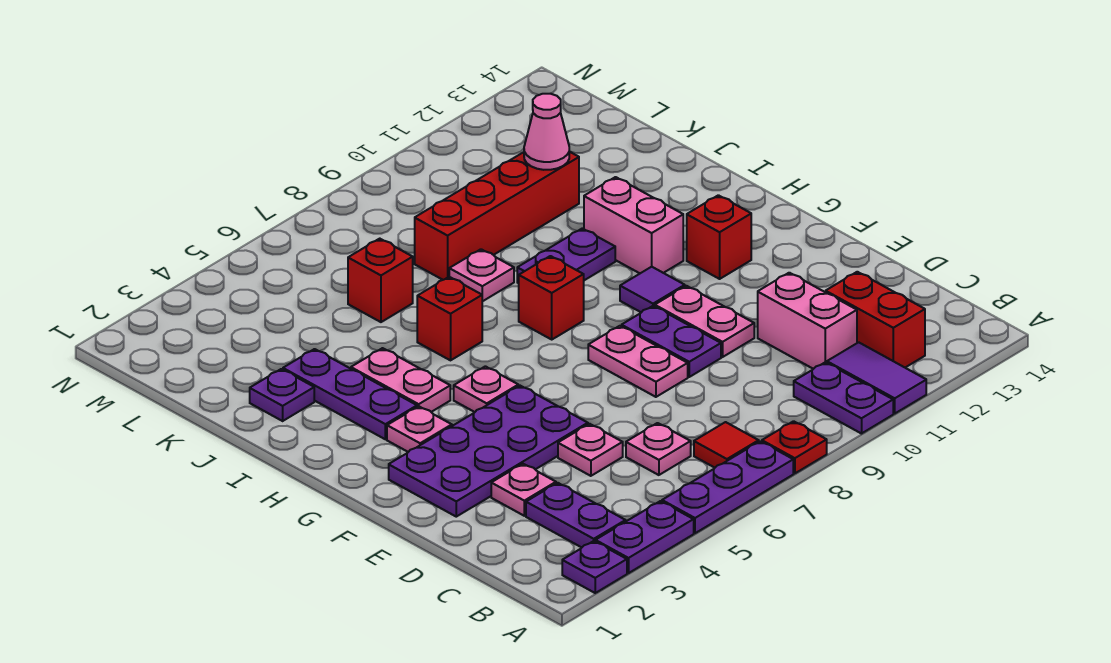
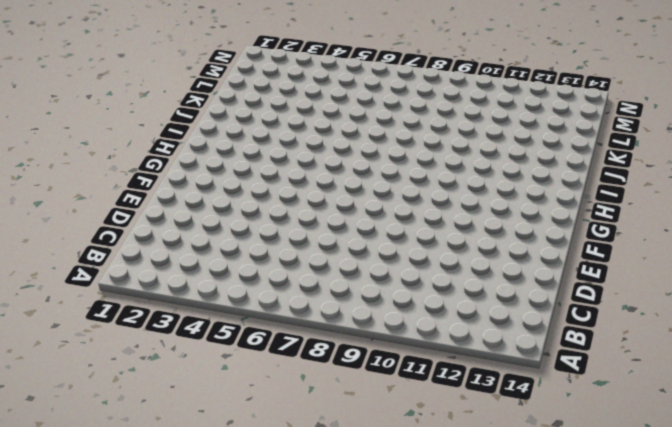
none -> purple 1x1 plate [562,541,627,593]
none -> purple 1x2 plate [595,501,694,573]
none -> purple 1x3 plate [662,441,793,533]
none -> red 1x1 plate [762,421,827,473]

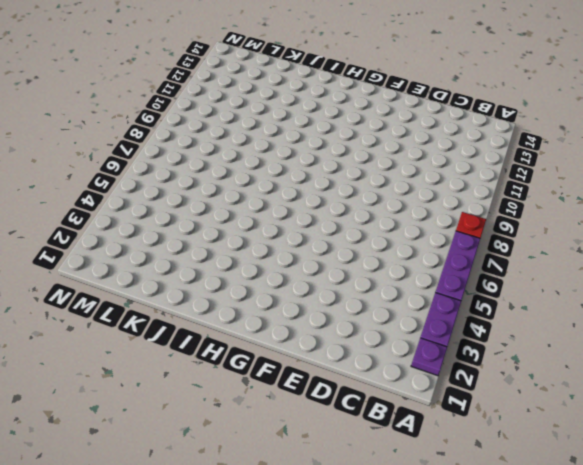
none -> purple 1x2 plate [794,362,893,434]
none -> purple 1x2 tile [827,342,926,413]
none -> purple 1x2 plate [526,483,626,547]
none -> red 1x1 tile [694,422,759,468]

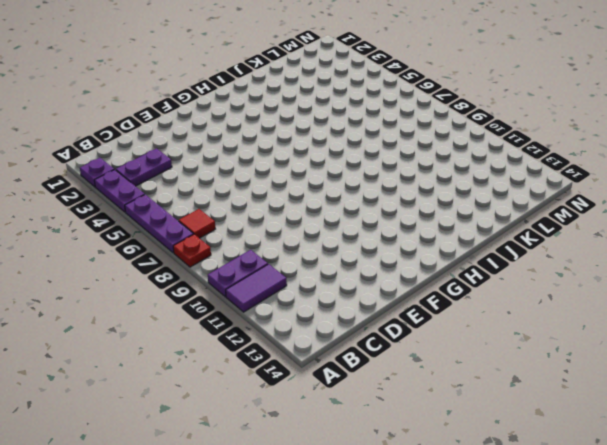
none -> red 1x2 brick [826,272,925,367]
none -> pink 1x1 plate [626,423,691,475]
none -> pink 1x2 brick [758,273,857,369]
none -> pink 1x1 plate [491,464,556,516]

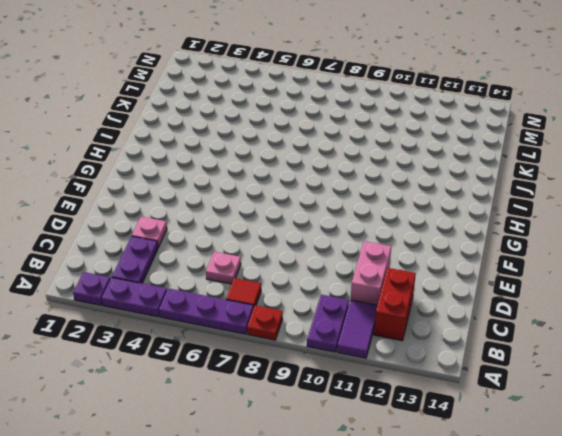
none -> pink 1x1 plate [558,424,623,476]
none -> purple 2x4 plate [389,386,588,517]
none -> pink 1x2 plate [588,326,688,397]
none -> purple 1x2 plate [622,306,721,377]

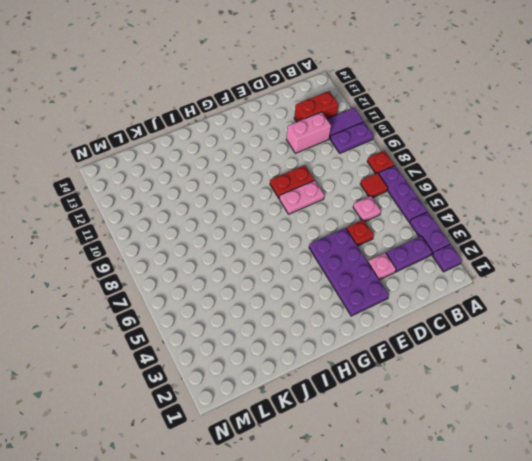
red 1x1 plate [346,220,374,246] -> pink 1x1 plate [558,424,623,476]
red 1x2 plate [270,165,314,198] -> purple 1x2 plate [622,306,721,377]
none -> pink 1x2 plate [655,286,754,357]
none -> pink 1x1 plate [387,406,452,452]
none -> pink 1x1 plate [454,366,518,412]
none -> purple 1x1 tile [620,267,685,312]

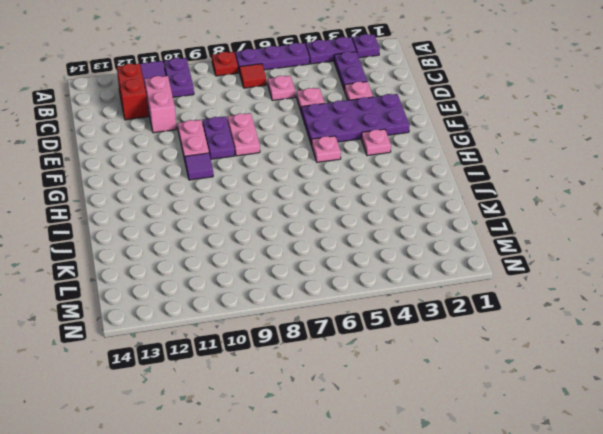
none -> red 1x1 brick [687,195,751,279]
none -> purple 1x3 plate [283,349,417,439]
none -> pink 1x2 plate [351,348,450,412]
none -> red 1x1 brick [519,256,584,339]

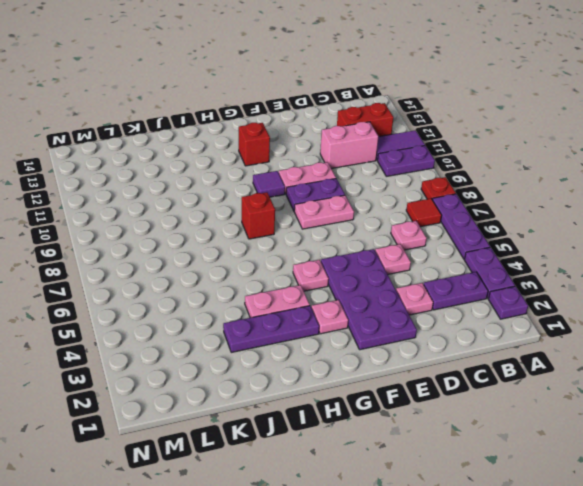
none -> pink 1x2 brick [584,177,683,273]
none -> red 1x1 brick [417,277,482,360]
none -> purple 1x2 plate [517,228,615,283]
none -> purple 1x1 plate [250,369,314,421]

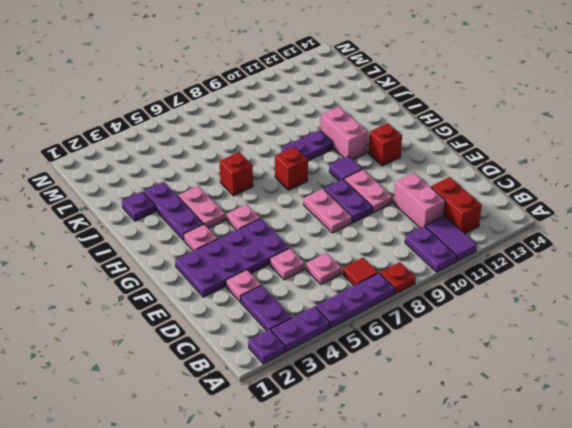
none -> pink 1x1 plate [449,249,514,302]
none -> red 1x1 brick [348,239,413,322]
none -> red 1x4 brick [415,152,579,280]
none -> pink 1x1 cone [524,94,569,170]

